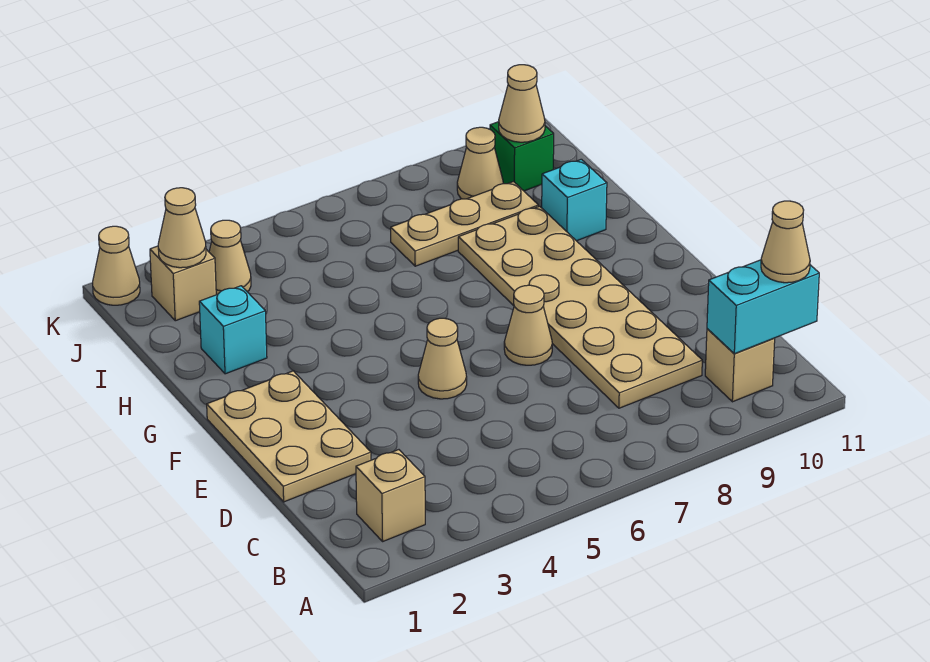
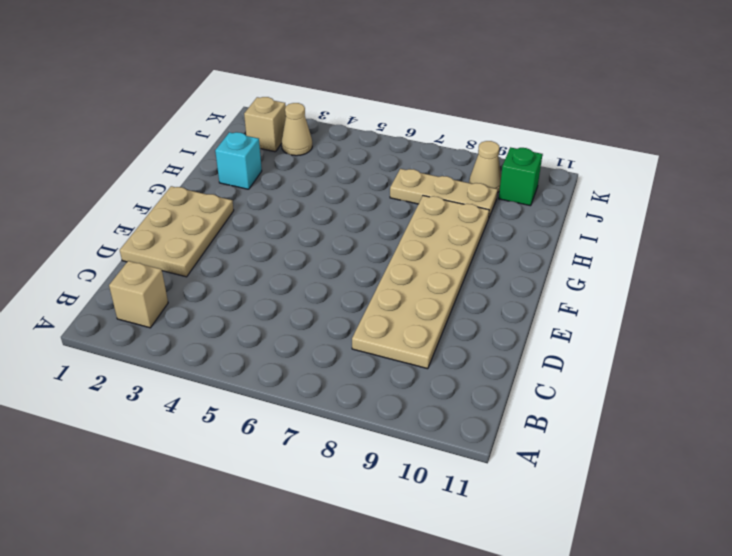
none -> tan 1x1 brick [705,329,775,402]
none -> tan 1x1 cone [418,318,467,399]
none -> tan 1x1 cone [504,285,552,365]

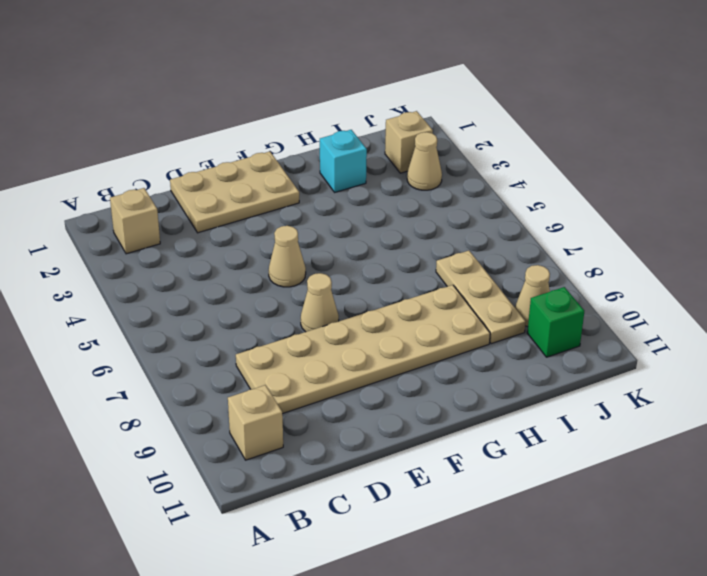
none -> cyan 1x1 brick [542,159,607,241]
none -> tan 1x1 cone [93,226,140,305]
none -> cyan 1x2 brick [707,260,819,354]

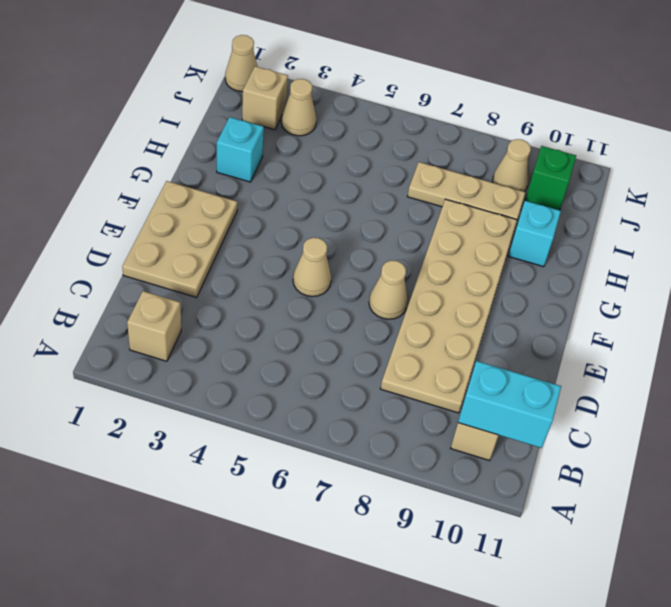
none -> tan 1x1 cone [158,188,206,268]
none -> tan 1x1 cone [499,65,545,142]
none -> tan 1x1 cone [761,201,810,283]

